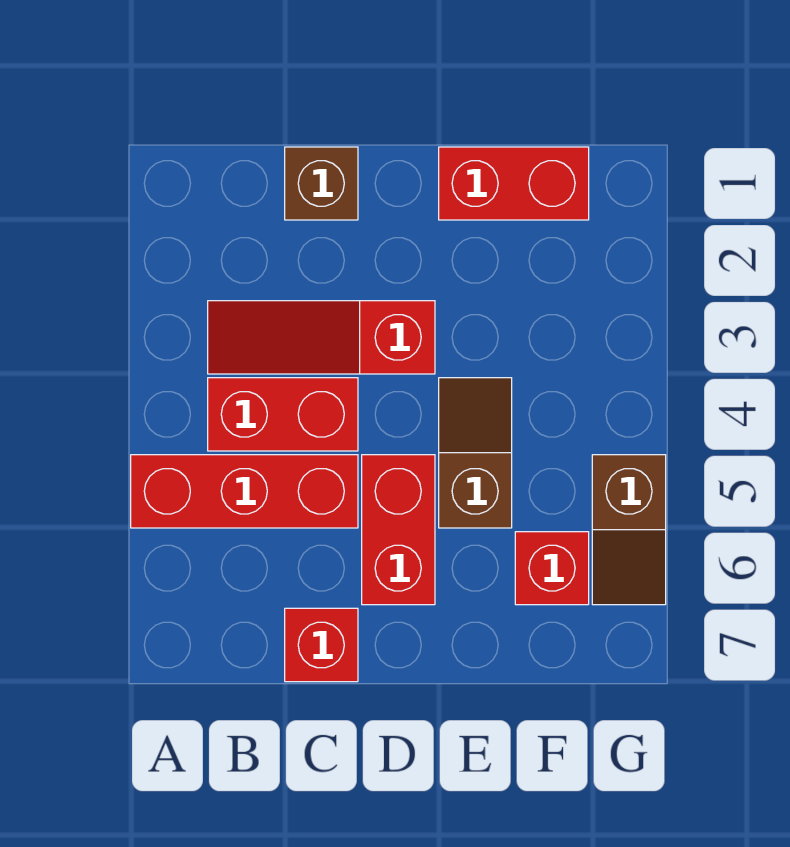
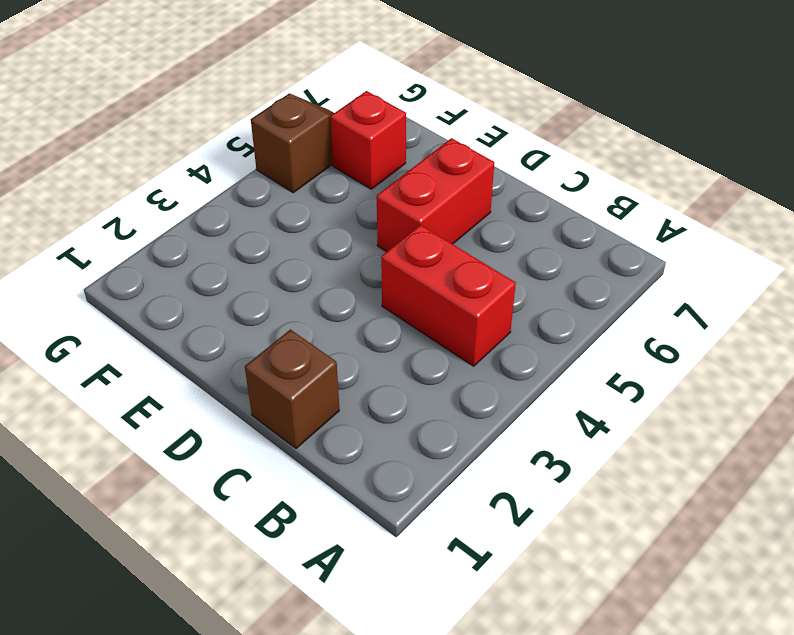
none -> red 1x3 brick [131,455,358,528]
none -> red 1x3 slope [208,301,435,374]

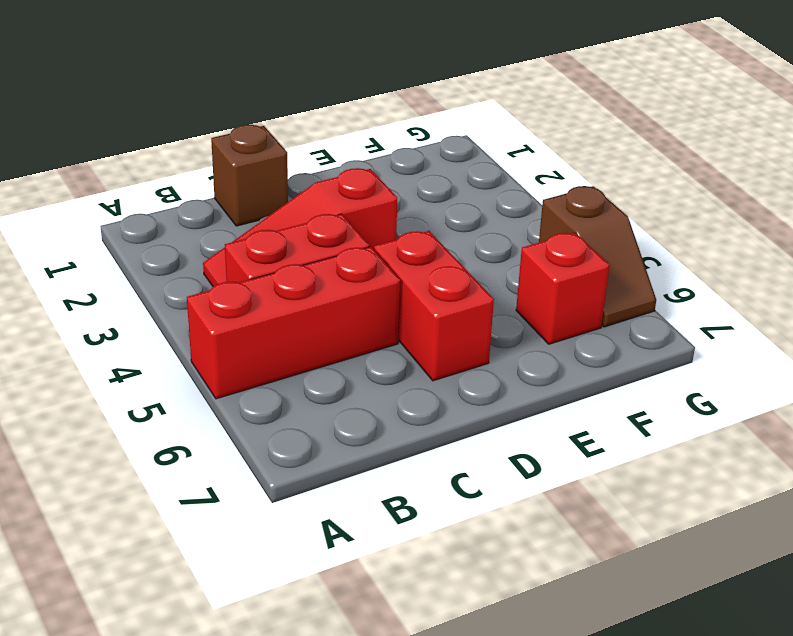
none -> red 1x1 brick [285,608,358,682]
none -> red 1x2 brick [439,147,589,220]

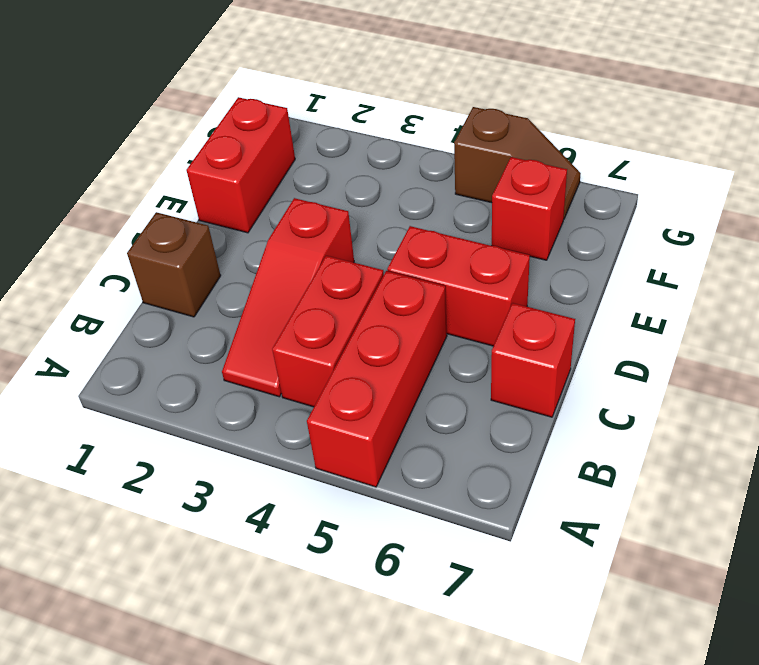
none -> brown 1x2 slope [439,378,512,528]

